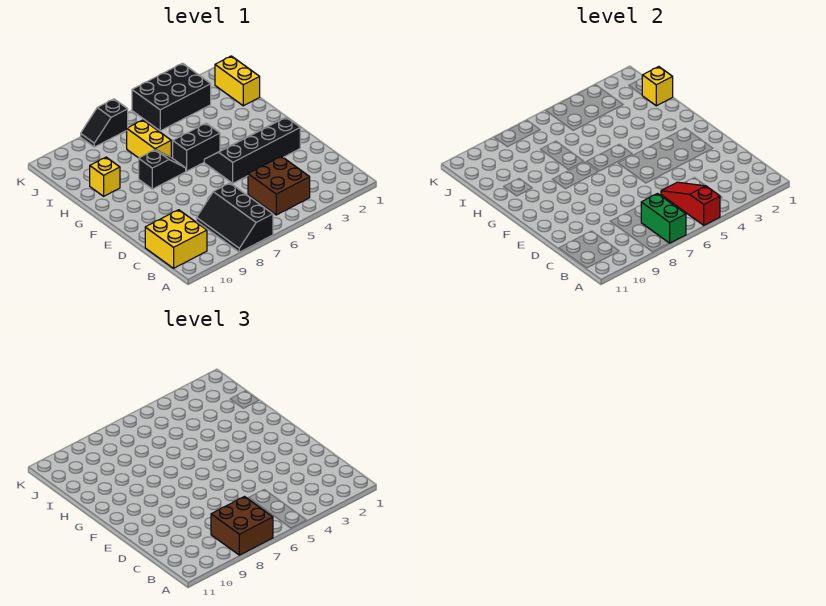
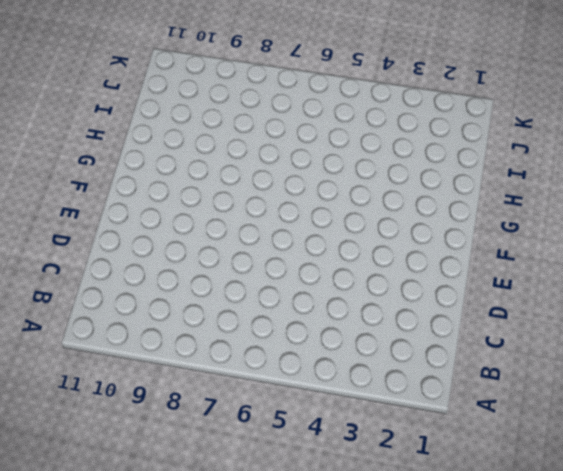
none -> black 2x3 slope [197,183,273,252]
none -> brown 2x2 brick [248,156,310,215]
none -> yellow 2x2 brick [145,210,207,268]

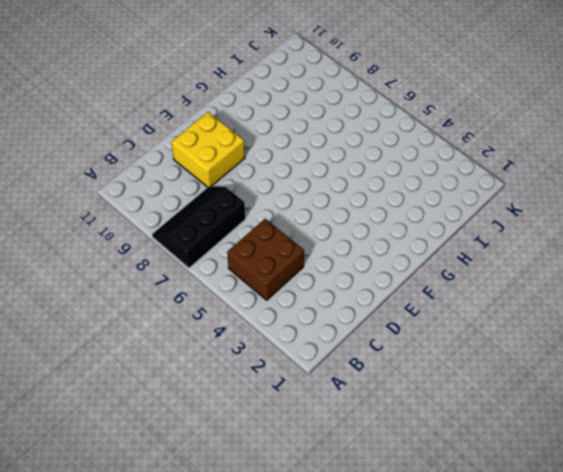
yellow 2x2 brick [172,112,245,187] -> yellow 2x2 brick moved to [145,210,207,268]
none -> black 2x4 slope [204,117,300,183]
none -> black 1x2 brick [173,123,220,171]
none -> black 1x2 slope [139,150,186,189]

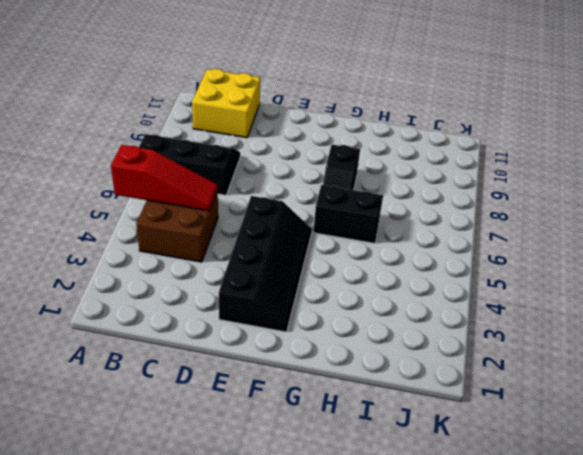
black 1x2 brick [313,185,383,243] -> black 1x2 brick turned to [173,123,220,171]
none -> yellow 1x2 brick [127,120,171,158]
none -> yellow 1x1 brick [90,157,120,196]
none -> yellow 1x2 brick [215,56,260,106]

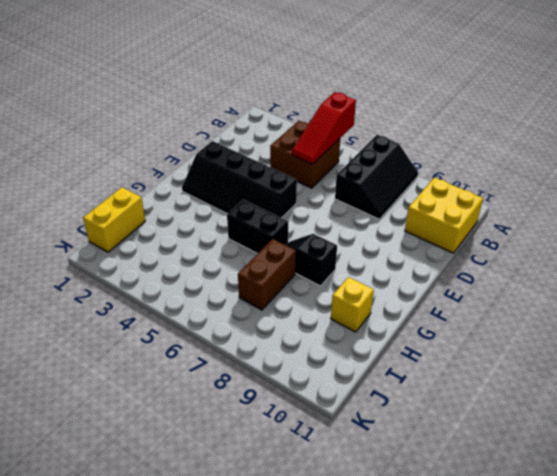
brown 1x2 brick [238,239,296,310] -> yellow 1x2 brick [127,120,171,158]
none -> black 2x3 brick [132,63,211,131]
none -> black 1x2 slope [81,99,128,147]
none -> green 1x2 brick [641,194,686,243]

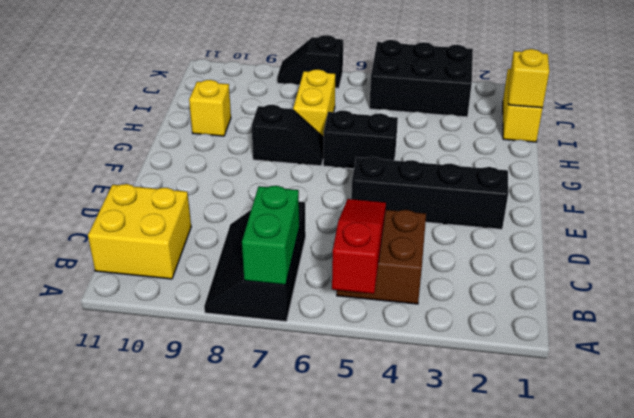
none -> brown 2x2 brick [211,497,273,555]

